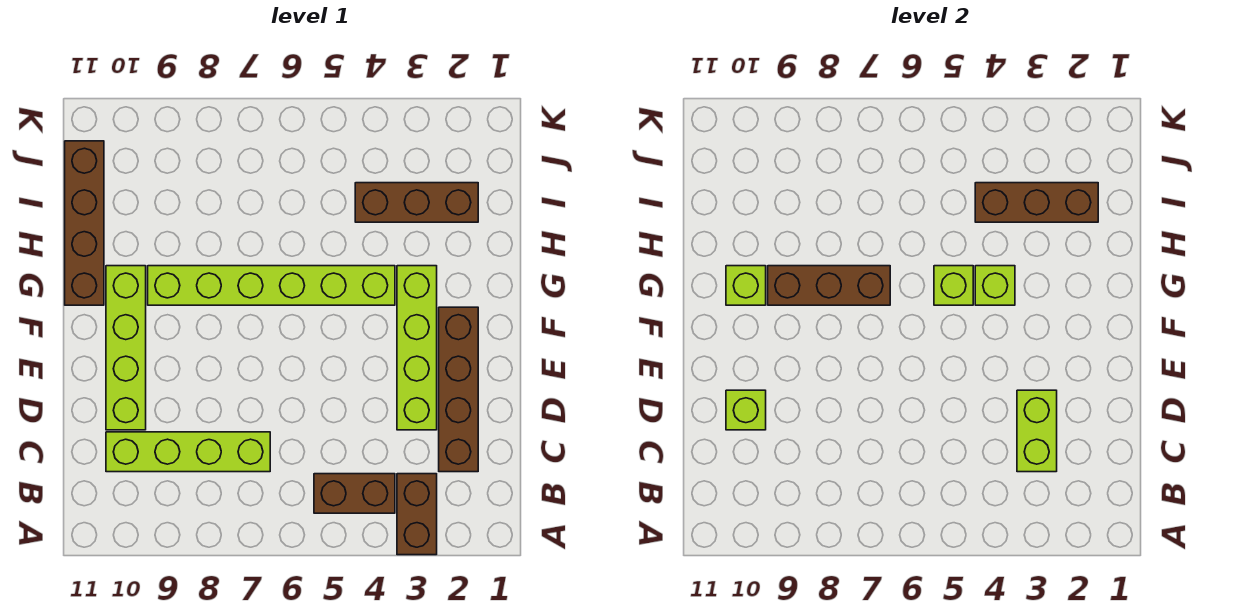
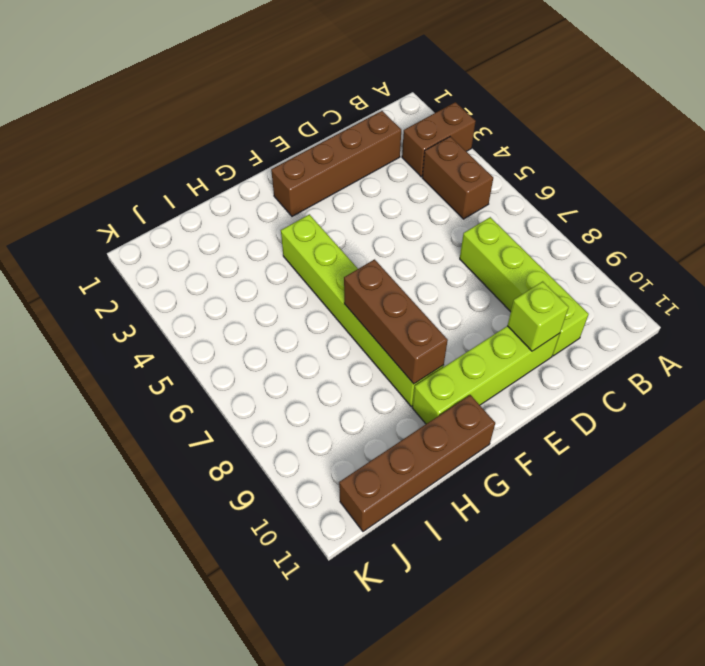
none -> lime 1x4 brick [397,266,437,430]
none -> brown 1x3 brick [355,183,478,222]
none -> lime 1x2 brick [1017,390,1057,472]

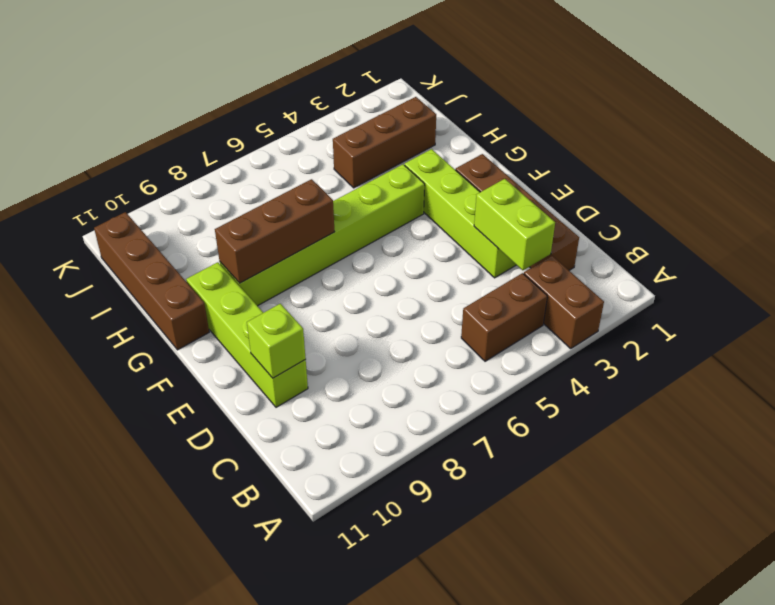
none -> lime 1x4 brick [106,432,270,472]
none -> lime 1x1 brick [975,266,1015,305]
none -> lime 1x1 brick [934,266,973,305]

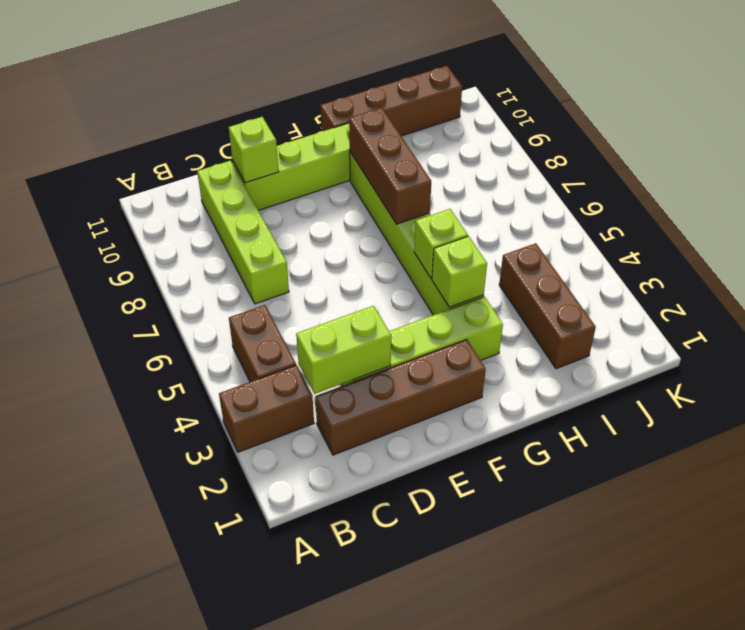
none -> lime 1x1 brick [726,266,766,305]
none -> brown 1x3 brick [975,183,1098,222]

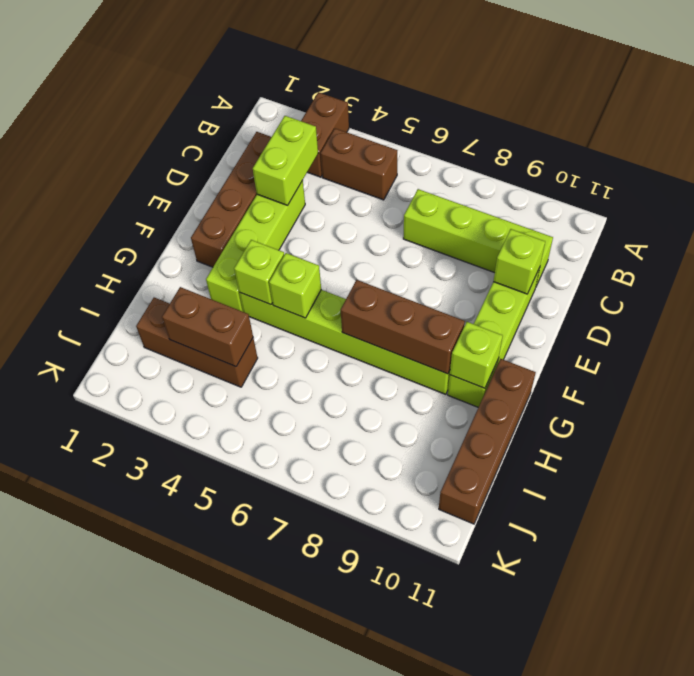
brown 1x2 brick [162,287,253,367] -> brown 1x3 brick [975,183,1098,222]

